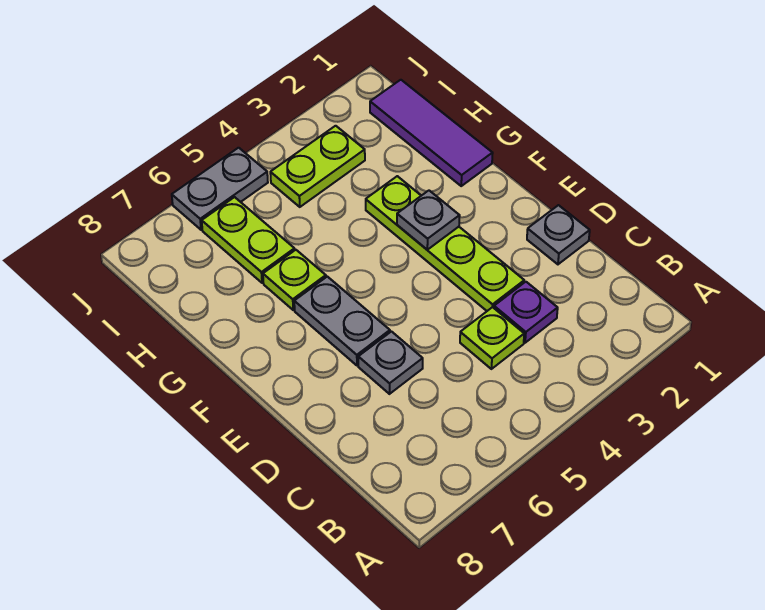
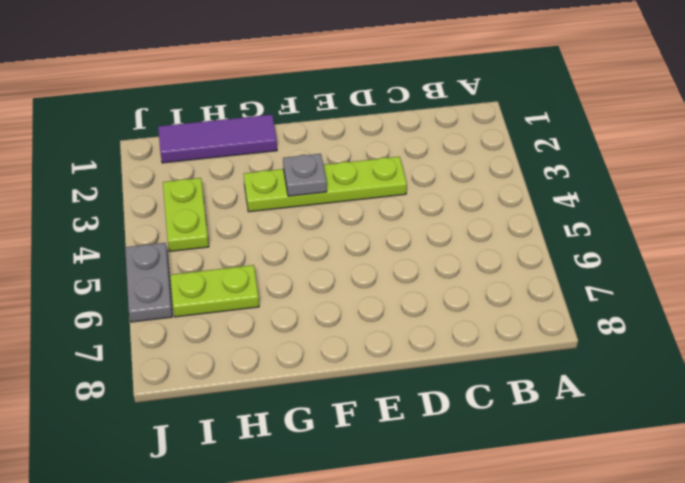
none -> purple 1x1 plate [494,282,558,343]
none -> lime 1x1 plate [460,307,524,369]
none -> grey 1x1 plate [527,205,590,264]

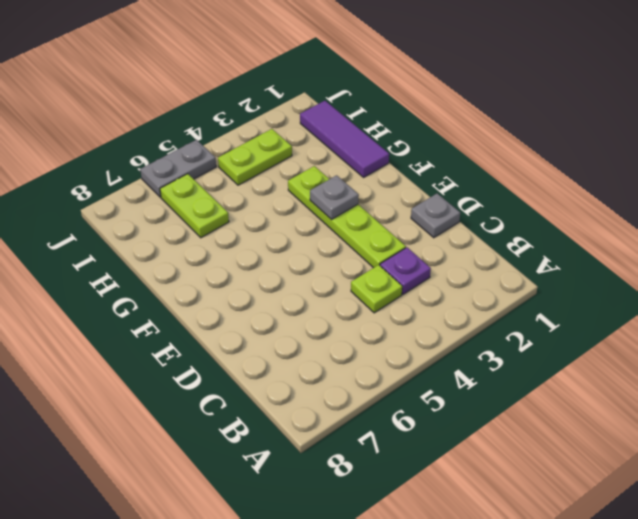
none -> grey 1x1 plate [358,332,423,394]
none -> grey 1x2 plate [294,277,390,365]
none -> lime 1x1 plate [263,250,326,310]

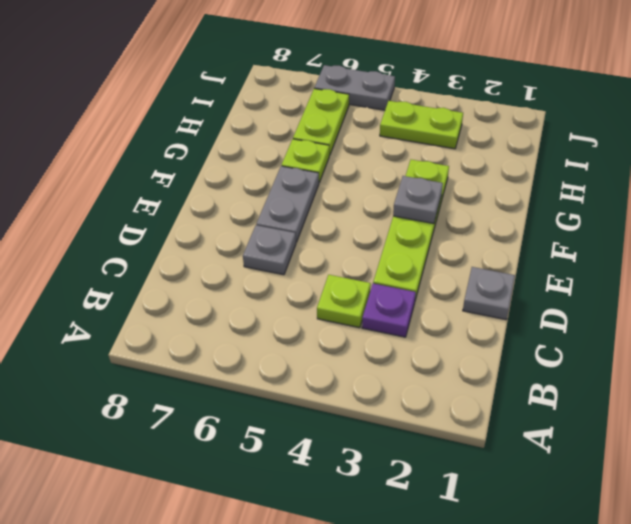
none -> purple 1x3 tile [370,80,493,186]

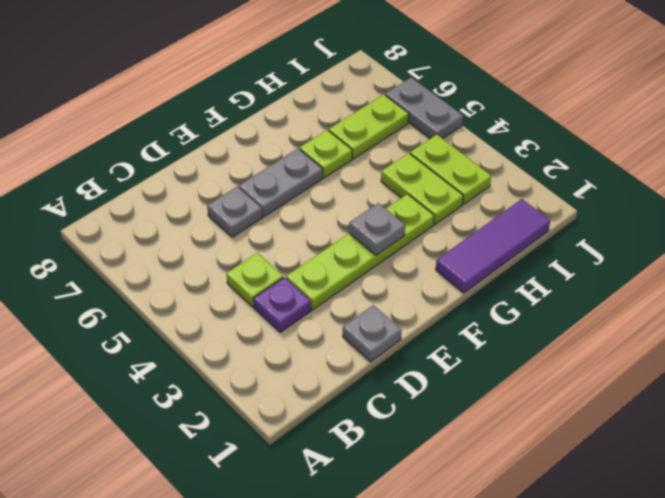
lime 1x2 plate [381,153,463,224] -> none

